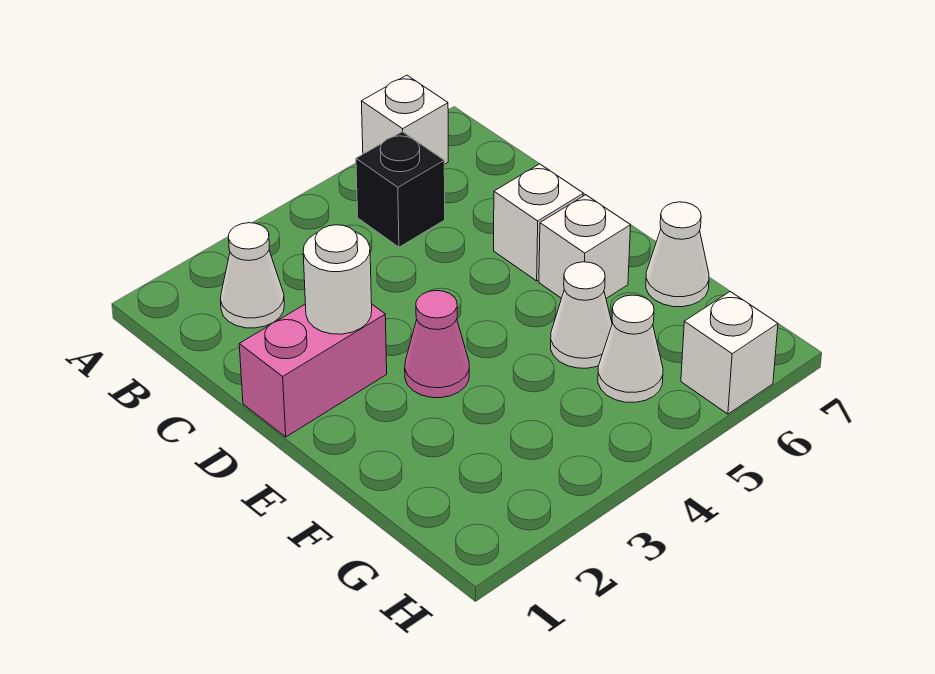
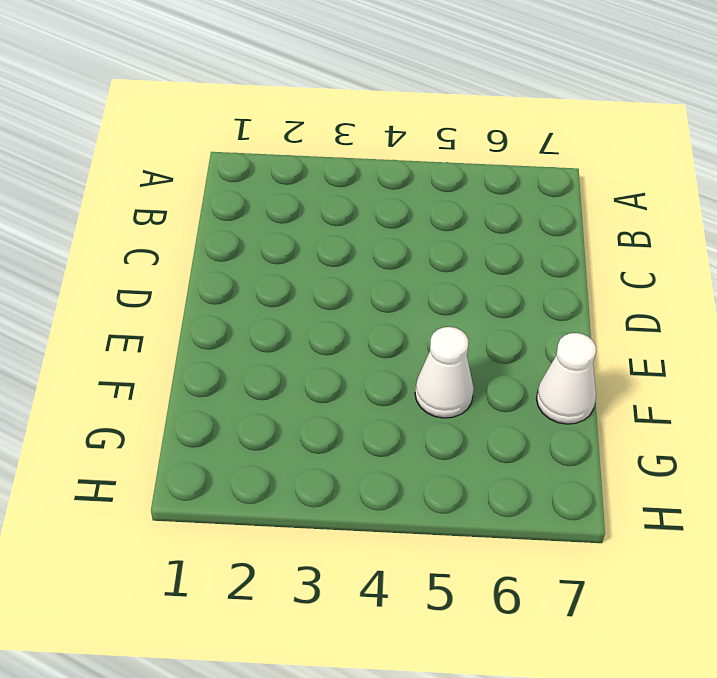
none -> white 1x1 brick [361,75,448,164]
none -> white 1x1 cone [220,223,284,328]
none -> black 1x1 brick [356,132,445,247]

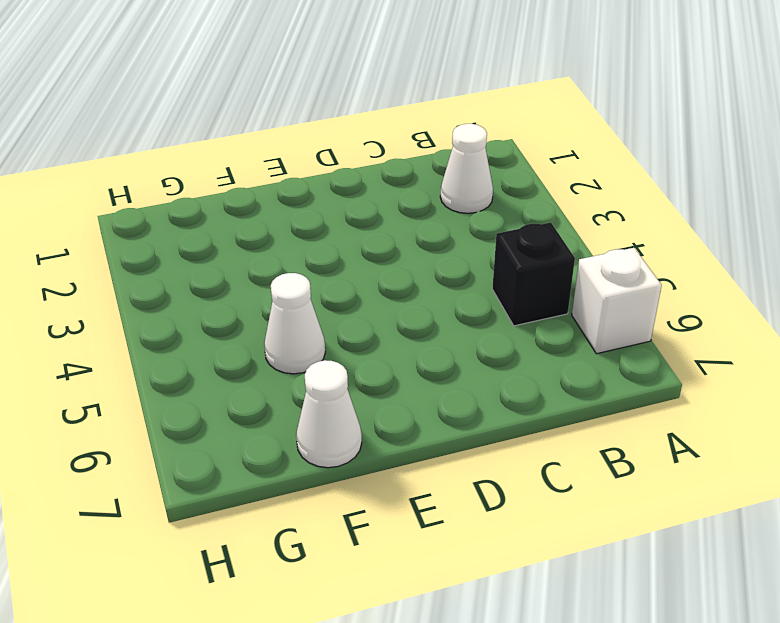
none -> pink 1x2 brick [239,304,387,437]
none -> white 1x1 brick [494,164,583,281]
none -> pink 1x1 cone [405,291,469,398]

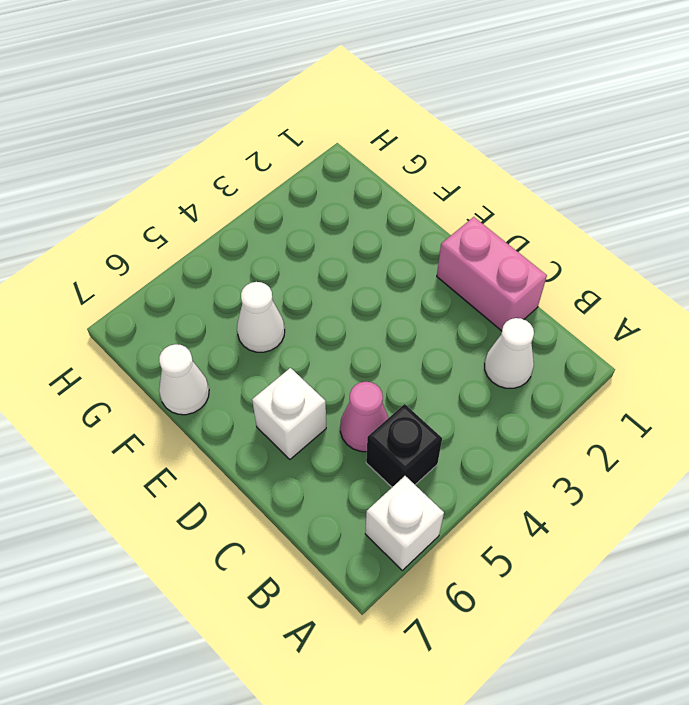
pink 1x2 brick [437,217,547,331] -> pink 1x2 brick turned to [239,304,387,437]
pink 1x1 cone [340,382,388,452] -> pink 1x1 cone moved to [405,291,469,398]
none -> white 1x1 brick [539,195,631,298]
none -> white 1x1 cone [598,295,663,402]
none -> white 1x1 brick [681,292,778,414]

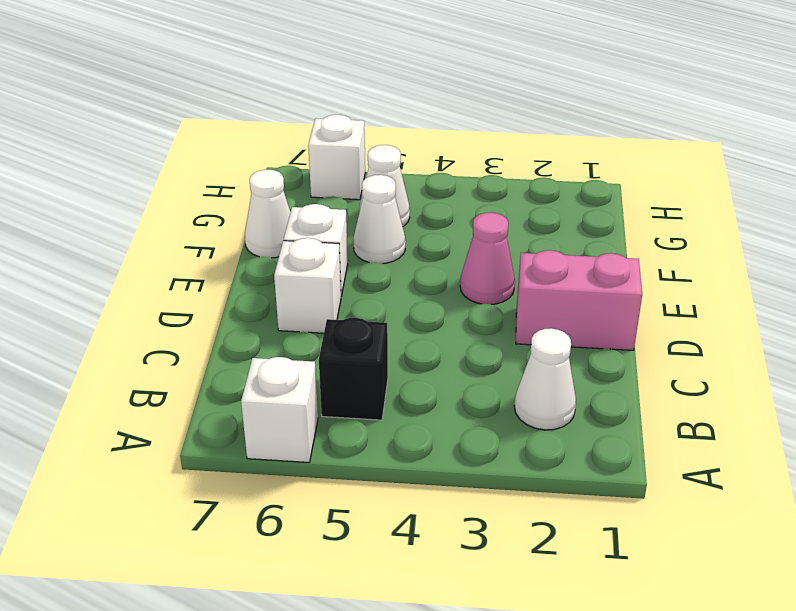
none -> white 1x1 round brick [303,225,372,334]

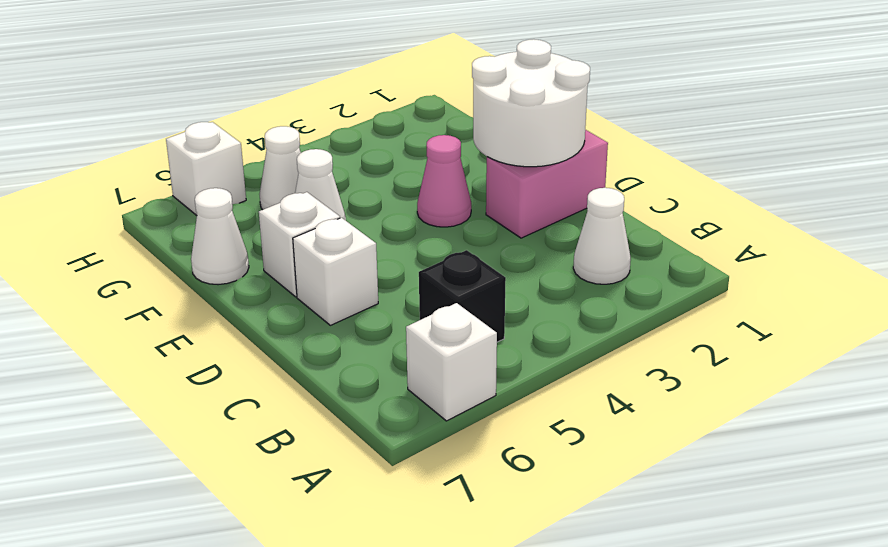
white 2x2 round brick [472,39,590,167] -> white 1x1 round brick [303,225,372,334]

